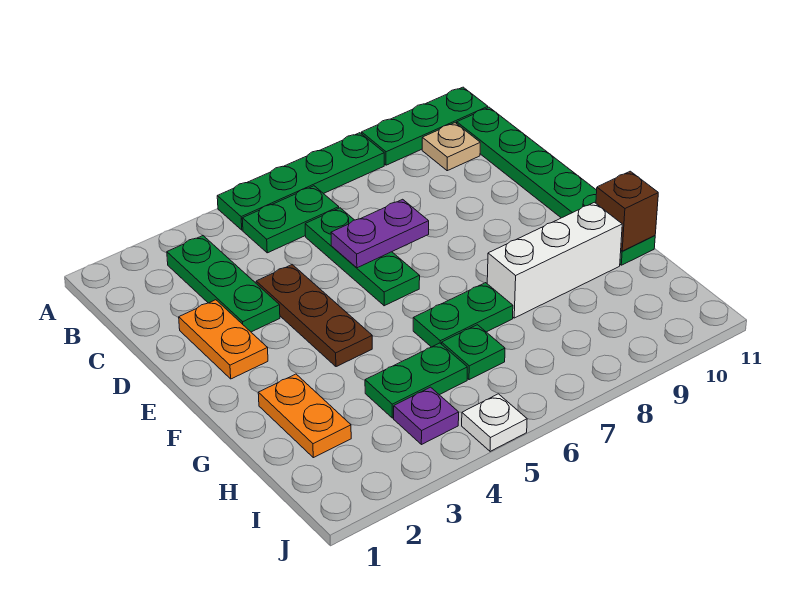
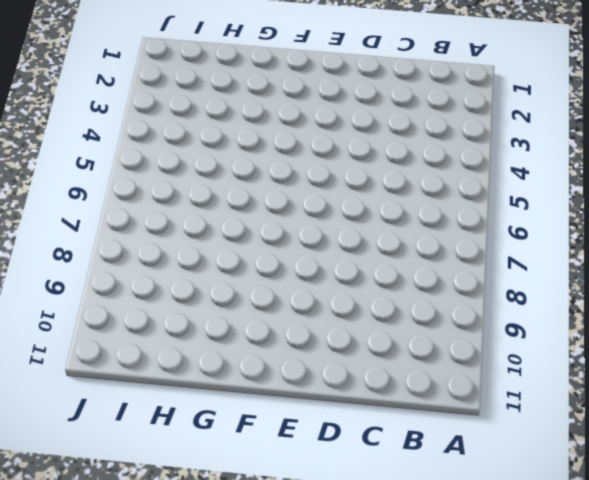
none -> green 1x4 plate [217,133,384,230]
none -> green 1x3 plate [362,87,488,165]
none -> green 1x3 plate [167,236,280,332]

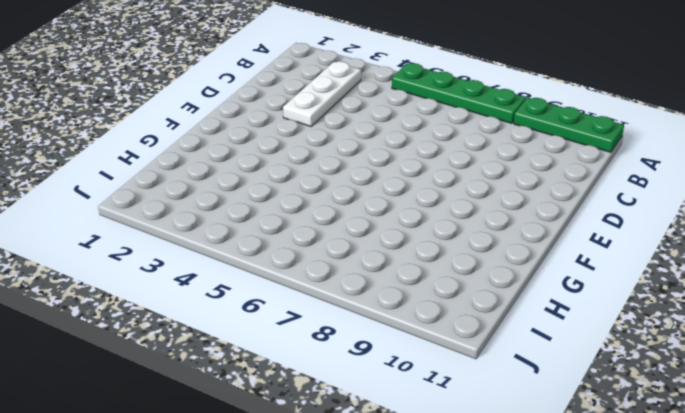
white 1x3 plate [283,61,361,126] -> green 1x3 plate [167,236,280,332]
none -> green 1x2 plate [242,186,339,253]
none -> tan 1x1 plate [422,123,480,171]
none -> green 1x6 plate [457,107,655,265]

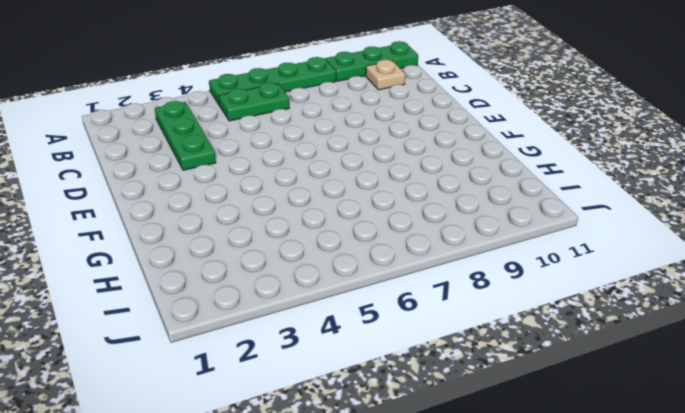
none -> green 1x6 plate [457,107,655,265]
none -> green 1x3 plate [305,208,420,306]
none -> orange 1x2 plate [179,300,268,379]

